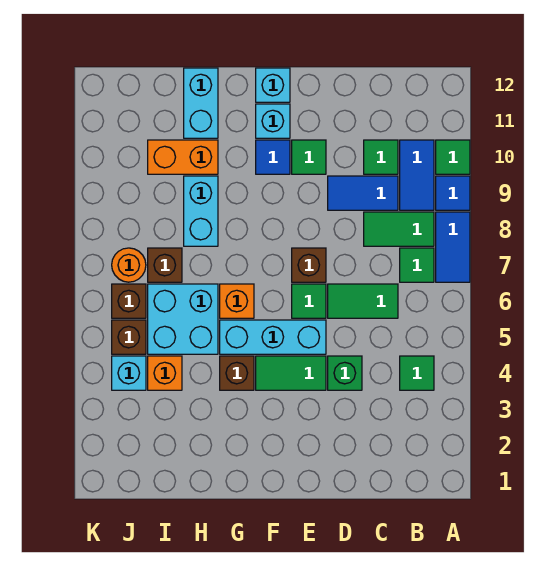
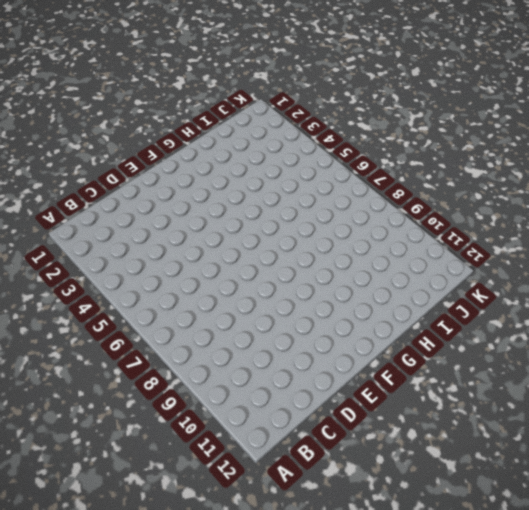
none -> blue 1x2 tile [436,212,470,282]
none -> blue 1x1 tile [436,176,470,210]
none -> green 1x1 tile [436,140,470,174]
none -> green 1x1 tile [400,356,434,390]

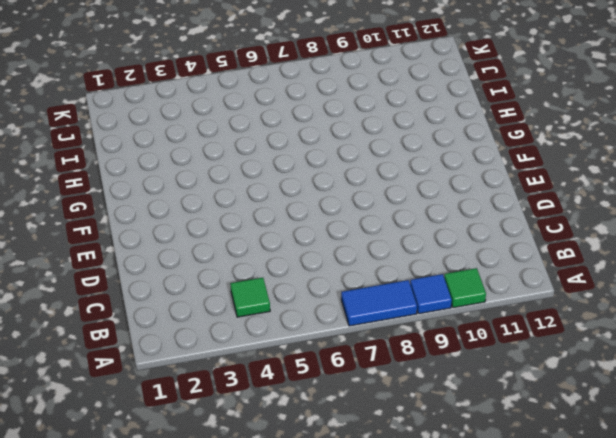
none -> green 1x1 tile [400,248,434,282]
none -> green 1x2 tile [364,212,434,246]
none -> blue 1x2 tile [400,140,434,210]
none -> green 1x2 tile [328,284,398,318]

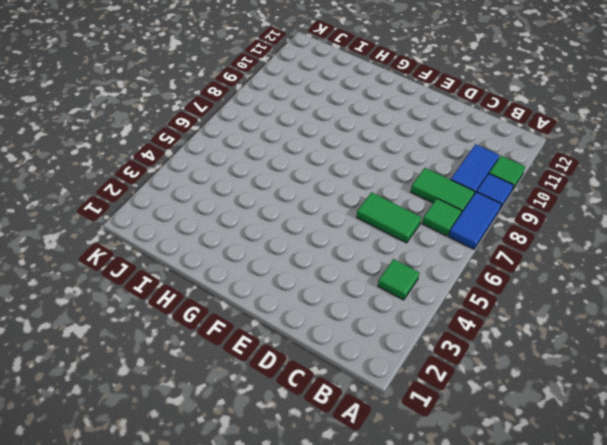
none -> blue 1x2 tile [328,176,398,210]
none -> green 1x1 tile [364,140,398,174]
none -> green 1x1 brick [328,356,362,390]
none -> green 1x2 tile [256,356,326,390]

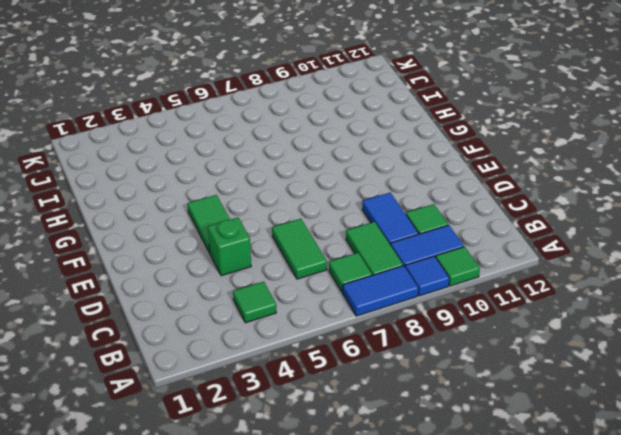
none -> cyan 1x3 brick [220,320,326,354]
none -> green 1x1 tile [292,284,326,318]
none -> brown 1x1 brick [292,248,326,282]
none -> green 1x1 tile [292,140,326,174]

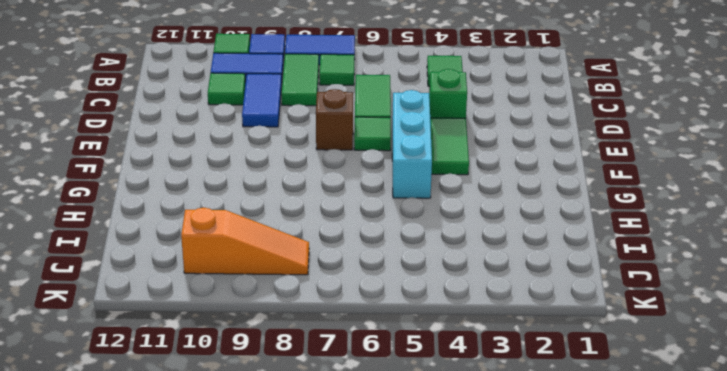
orange 1x3 slope [181,208,309,275] -> none
none -> green 1x1 tile [292,140,326,174]
none -> blue 1x1 tile [256,140,290,174]
none -> cyan 1x1 brick [256,104,290,138]
none -> cyan 1x1 brick [256,68,290,102]

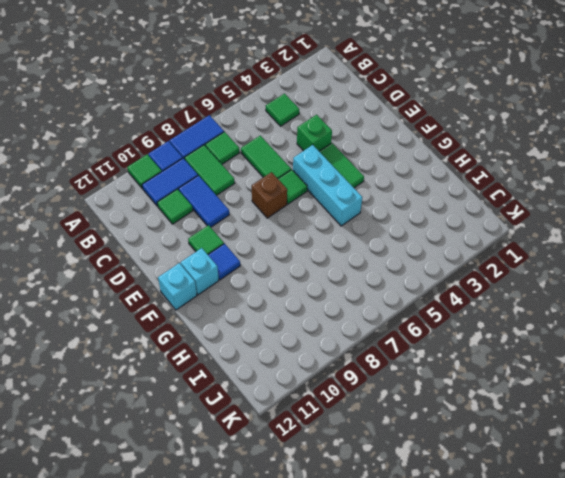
none -> brown 1x1 brick [220,356,254,390]
none -> orange 1x1 brick [220,284,254,318]
none -> cyan 2x2 brick [148,284,218,354]
none -> cyan 1x2 brick [184,176,218,246]

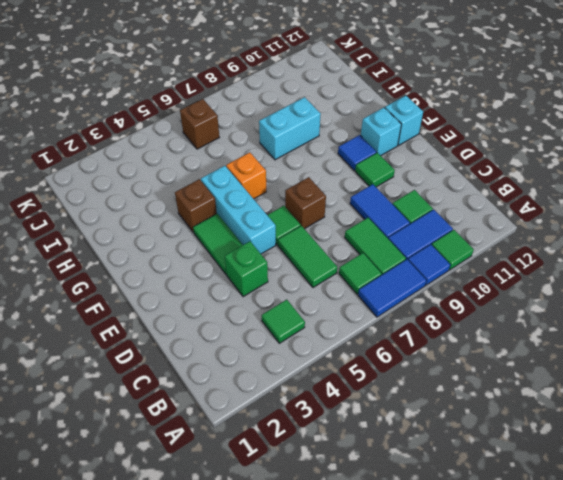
none -> cyan 2x2 brick [148,284,218,354]
none -> orange 1x2 brick [148,140,218,174]
none -> cyan 1x2 brick [184,68,218,138]
none -> orange 1x1 brick [148,356,182,390]

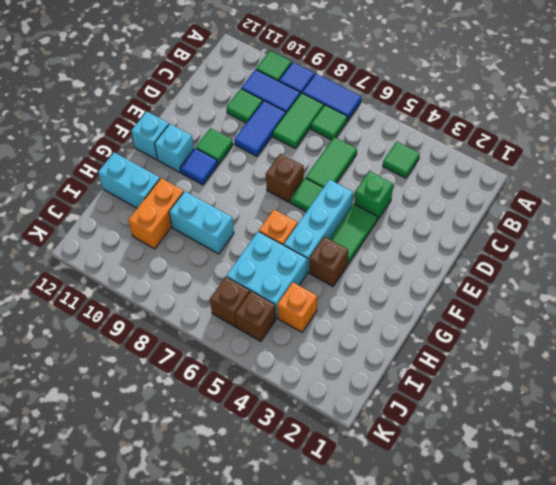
none -> brown 1x1 brick [148,248,182,282]
none -> cyan 1x1 brick [112,356,146,390]
none -> orange 1x1 round brick [112,248,146,282]

